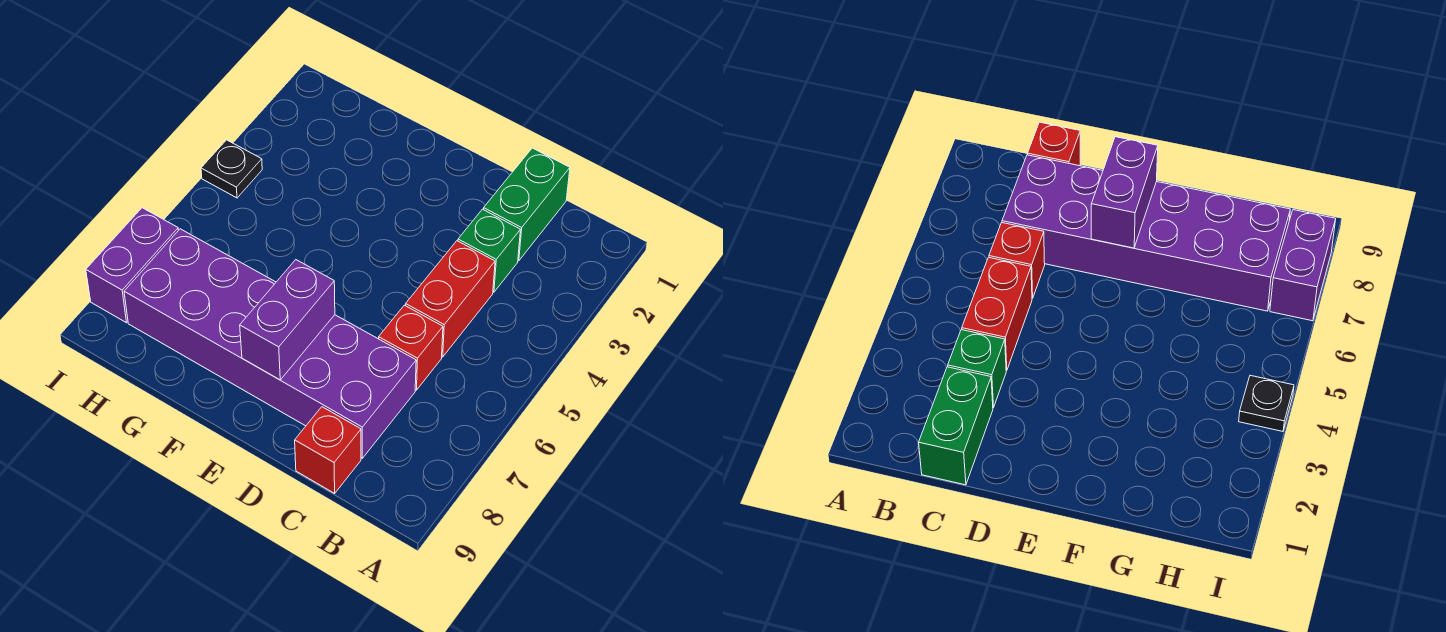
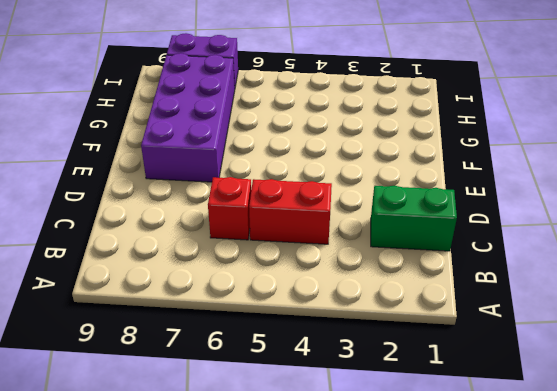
purple 2x4 brick [141,53,235,182] -> purple 2x6 brick [124,229,416,458]
none -> green 1x1 brick [458,209,520,292]
none -> red 1x1 brick [295,407,361,493]

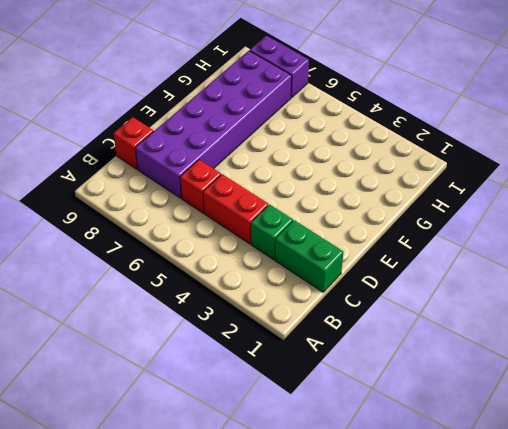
none -> black 1x1 plate [201,140,262,198]
none -> purple 1x2 brick [240,260,335,380]

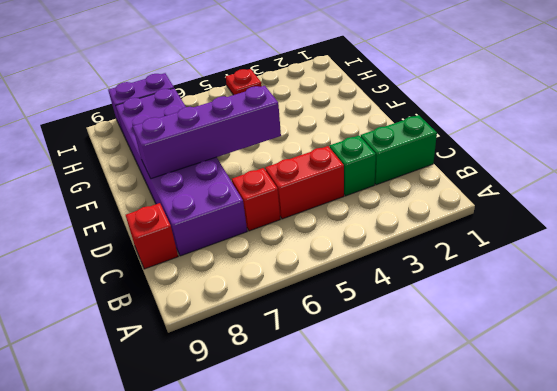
purple 1x4 brick [133,86,281,179] -> purple 1x2 brick [240,260,335,380]
red 1x1 plate [226,69,262,95] -> black 1x1 plate [201,140,262,198]

